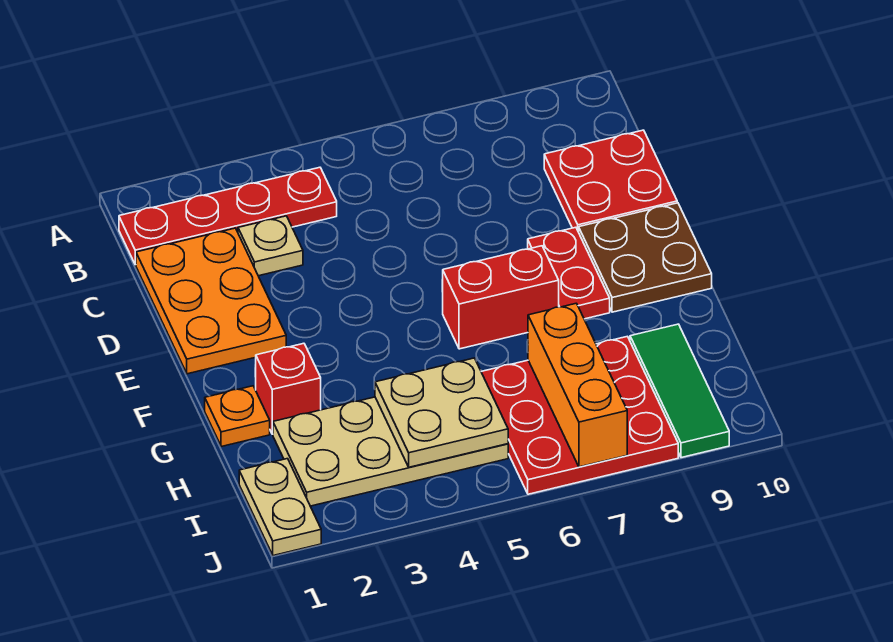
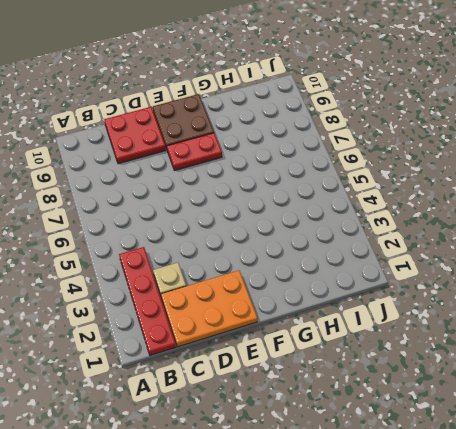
none -> red 1x2 brick [443,246,559,349]
none -> orange 1x1 plate [205,386,270,447]
none -> red 1x1 brick [256,343,321,434]

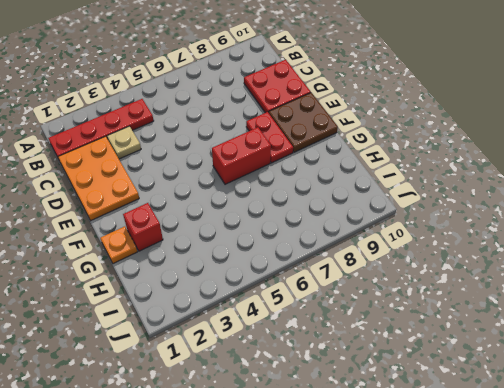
none -> tan 2x4 plate [273,397,508,506]
none -> red 3x3 plate [481,336,678,494]
none -> green 1x3 tile [630,324,729,458]

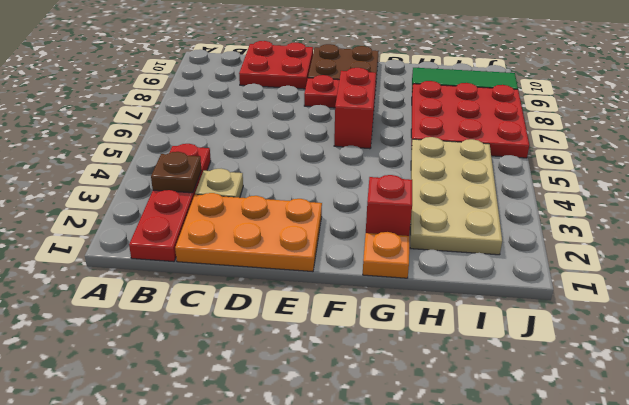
brown 1x1 plate [151,152,201,193] -> none
none -> tan 1x2 plate [239,459,321,556]
none -> tan 2x2 plate [375,358,508,467]
none -> orange 1x3 brick [528,303,627,467]

